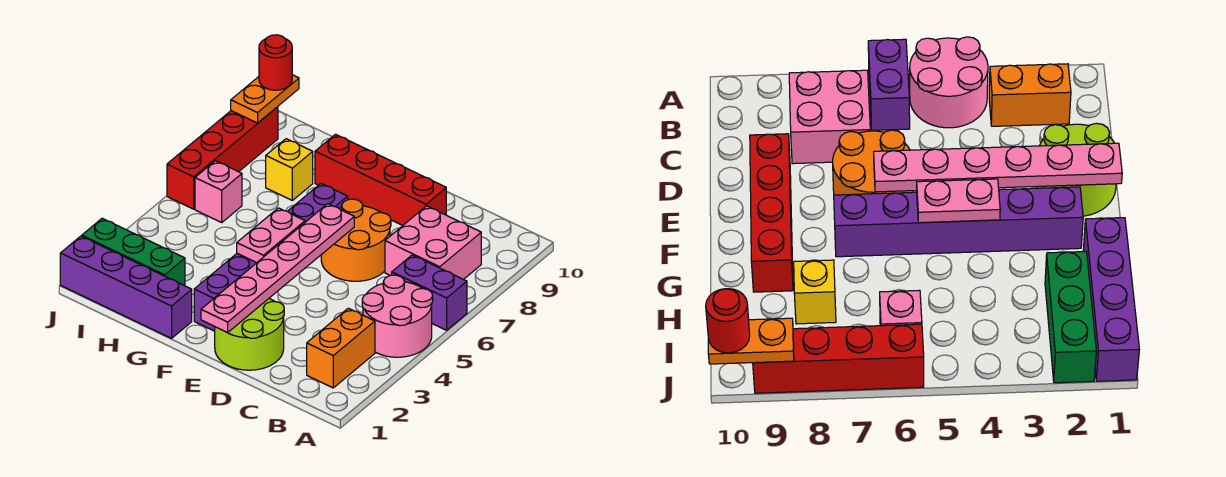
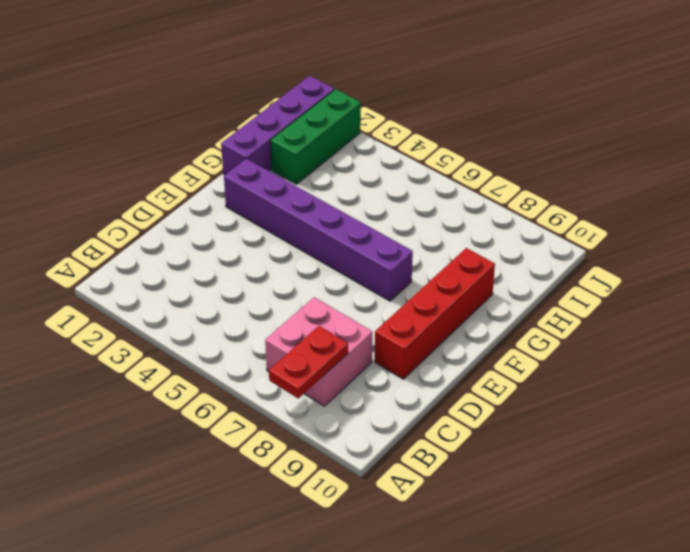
red 1x2 plate [269,326,348,398] -> none
none -> pink 2x2 round brick [362,275,433,357]
none -> purple 1x2 brick [392,255,467,330]
none -> orange 1x2 brick [307,308,375,388]

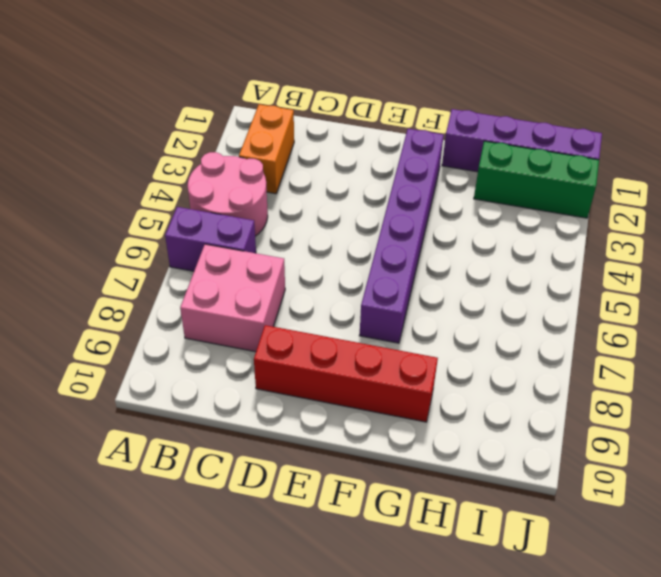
none -> lime 2x2 round brick [215,299,284,370]
none -> orange 2x2 round brick [321,199,391,281]
none -> yellow 1x1 brick [266,139,313,200]

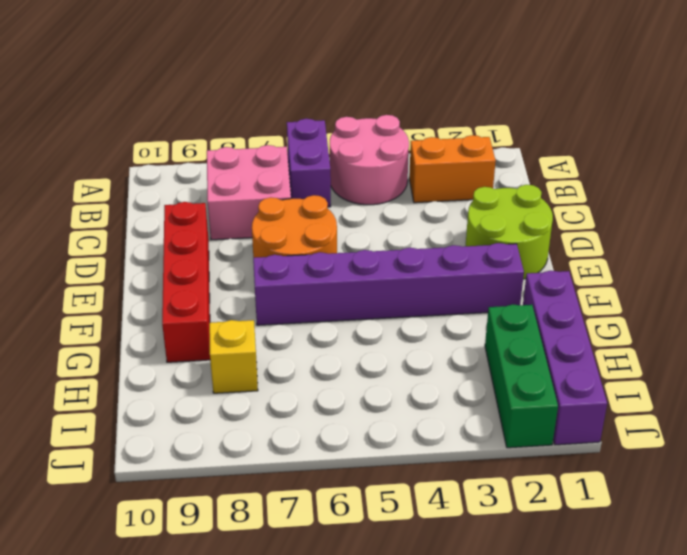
none -> pink 1x1 brick [195,161,242,223]
none -> red 1x4 brick [167,107,278,209]
none -> pink 1x6 plate [201,204,354,333]

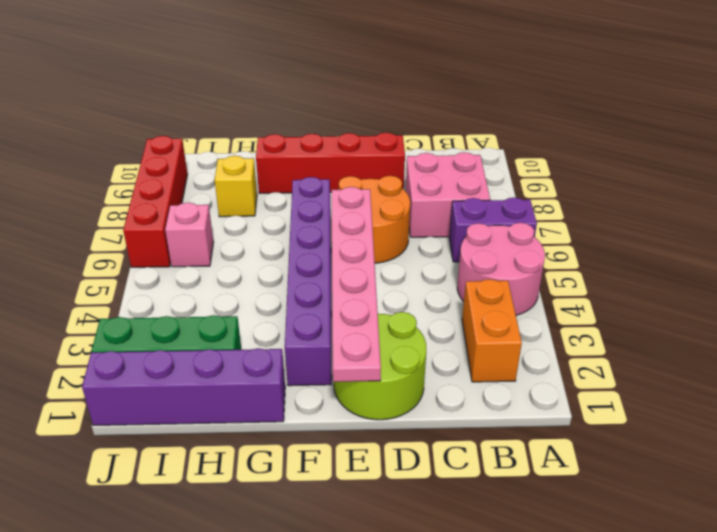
none -> pink 1x2 plate [237,208,305,263]
none -> orange 1x2 plate [231,75,299,123]
none -> red 1x1 round brick [259,35,292,90]

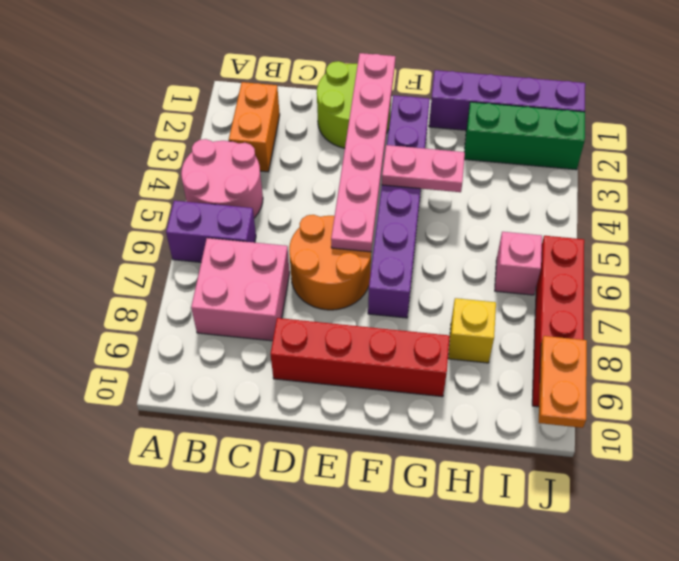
pink 1x2 plate [382,145,465,192] -> pink 1x2 plate turned to [237,208,305,263]
none -> red 1x1 round brick [259,35,292,90]

